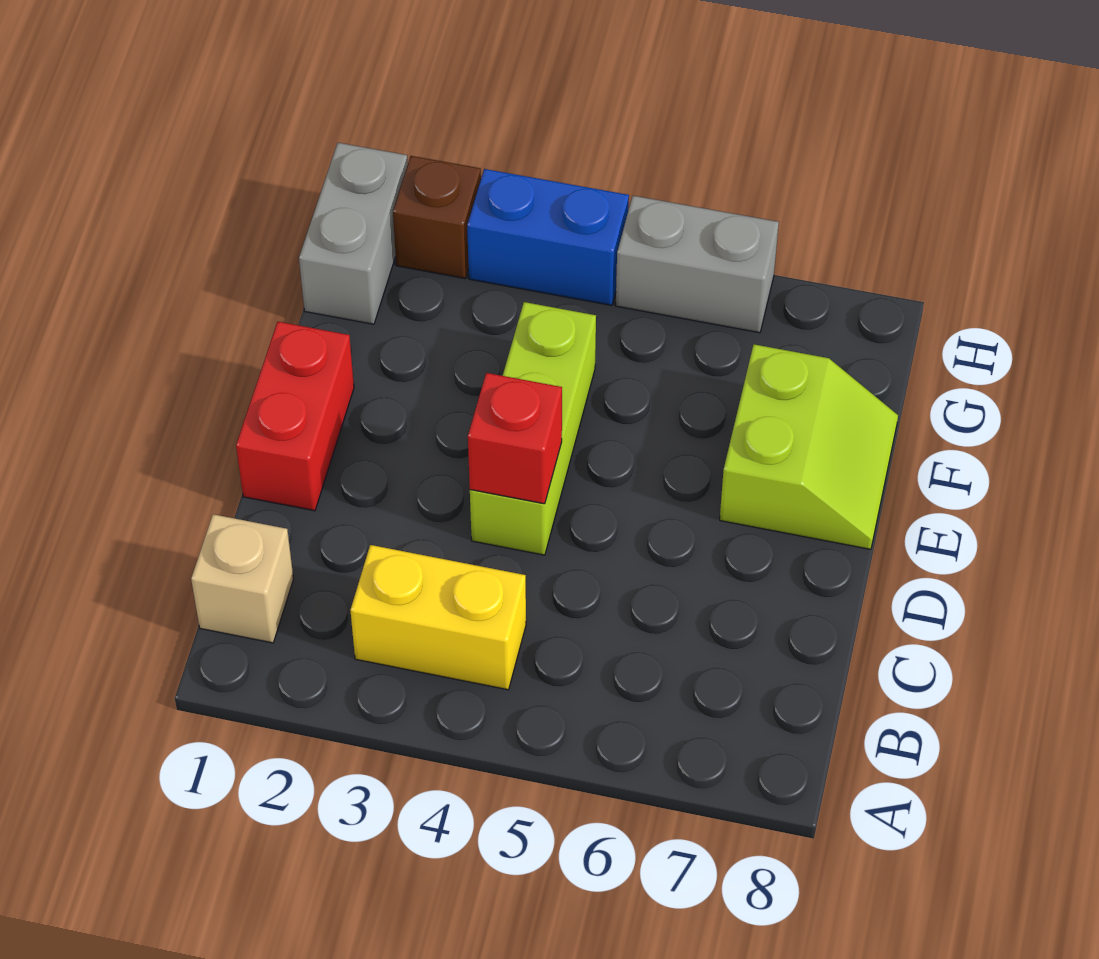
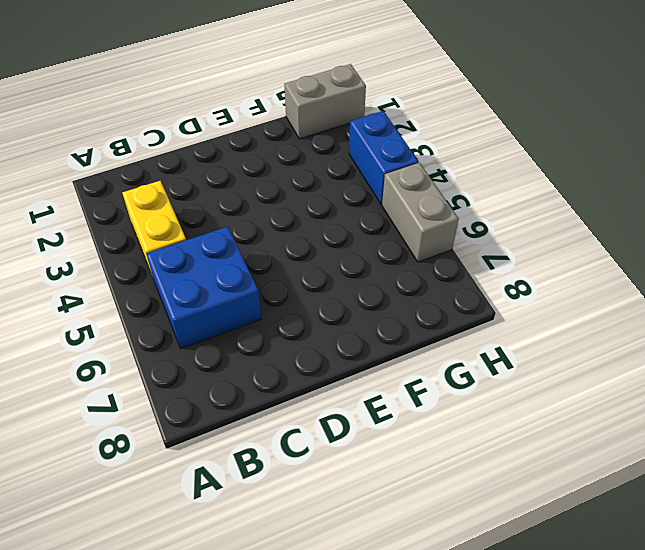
blue 2x2 brick [146,227,262,349] -> none
none -> tan 1x1 brick [191,514,294,643]
none -> red 1x2 brick [236,322,354,511]

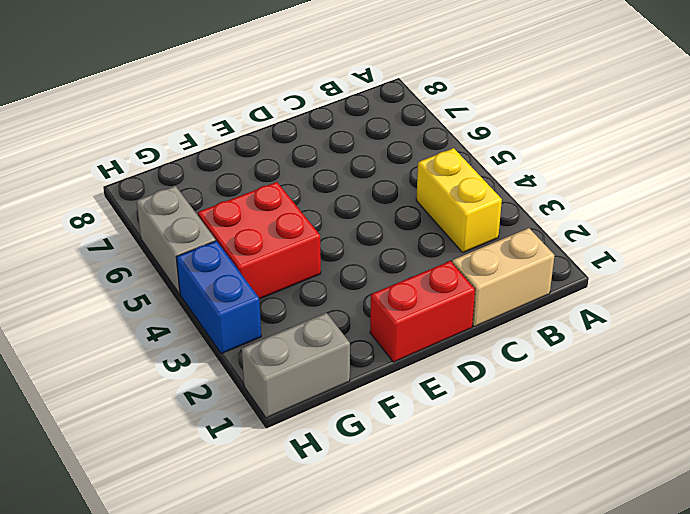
tan 1x2 brick [452,228,555,327] -> tan 1x1 brick [191,514,294,643]
red 2x2 brick [198,182,321,299] -> lime 1x3 brick [470,302,596,555]
none -> lime 2x2 slope [720,344,898,549]
none -> brown 1x1 brick [393,156,481,278]

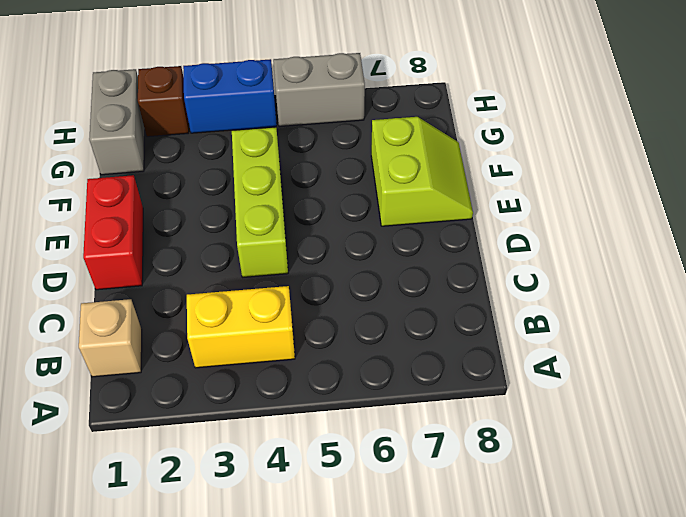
none -> red 1x1 brick [468,373,562,504]

